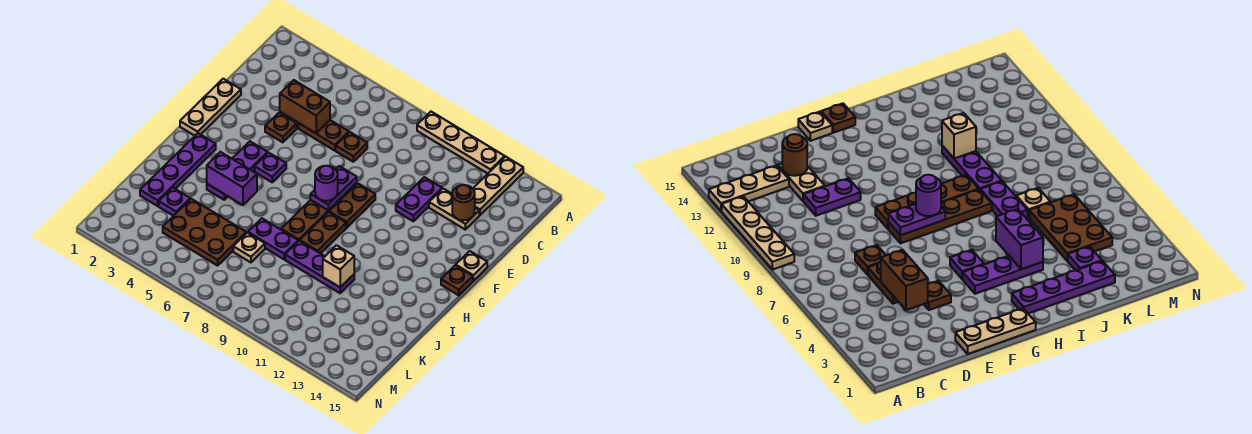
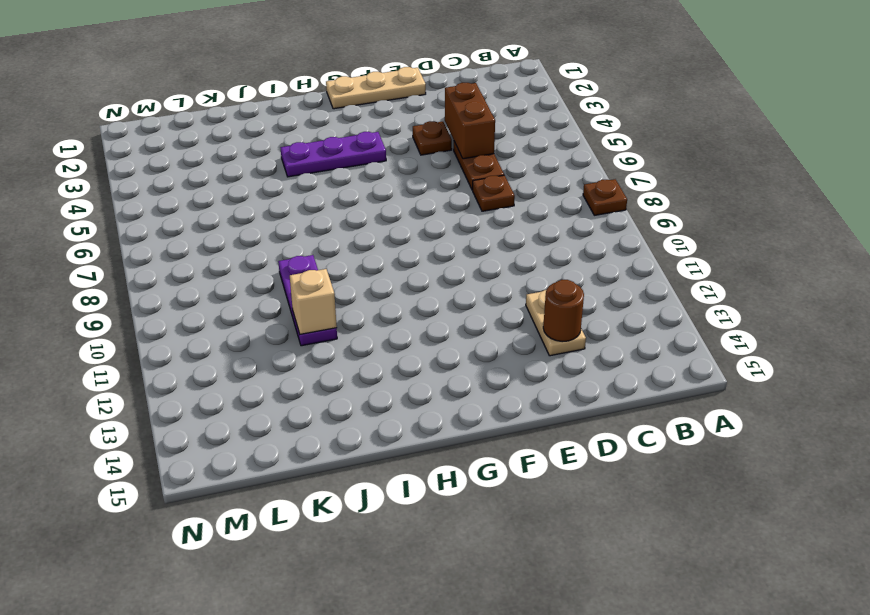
brown 1x1 plate [583,179,627,215] -> brown 1x1 plate moved to [441,265,473,295]
none -> tan 1x4 plate [417,112,505,174]
none -> tan 1x3 plate [473,157,523,215]
none -> purple 1x2 plate [396,177,442,221]

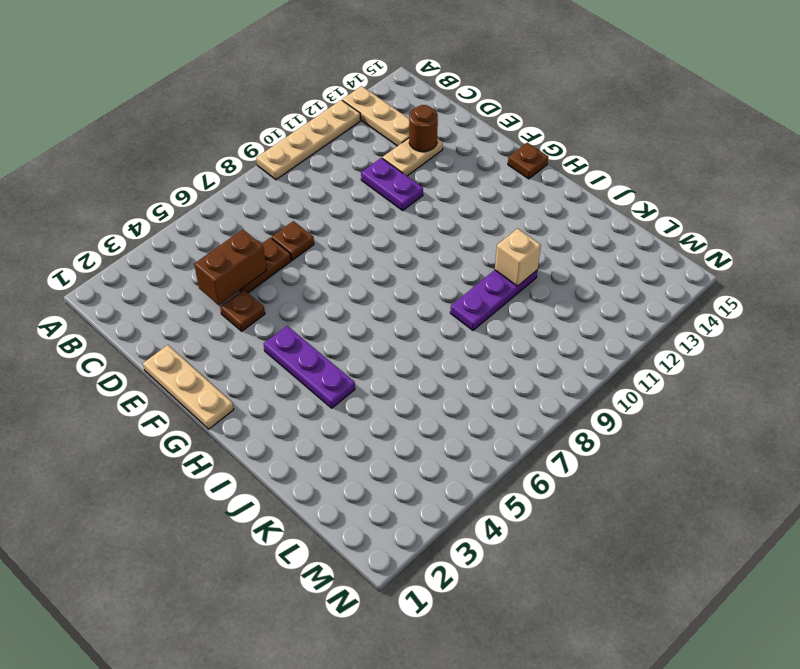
none -> brown 1x4 plate [281,183,357,241]
none -> brown 1x2 plate [329,183,375,228]
none -> tan 1x1 plate [456,251,487,281]

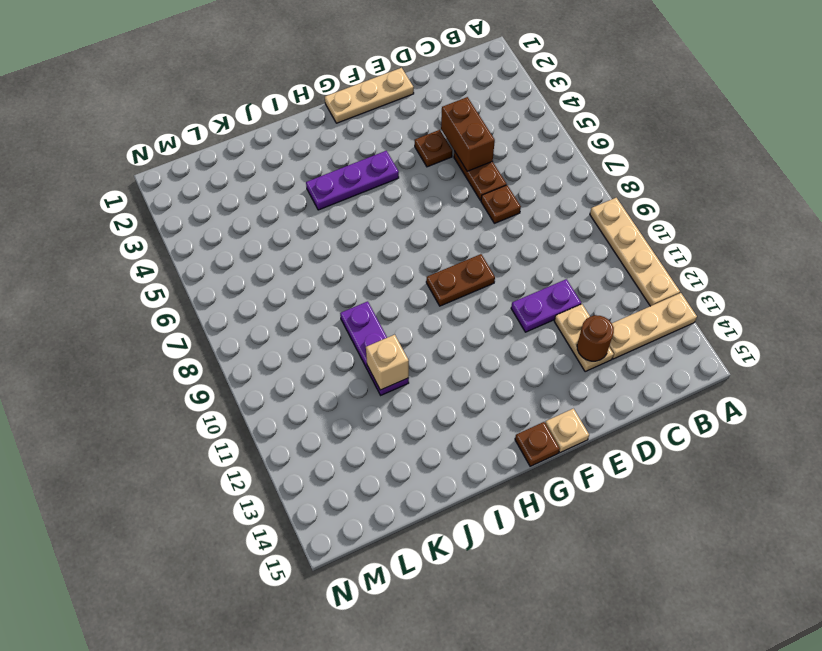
none -> brown 1x4 plate [281,183,357,241]
none -> purple 1x1 plate [255,153,286,182]
none -> purple 1x4 plate [140,133,216,206]

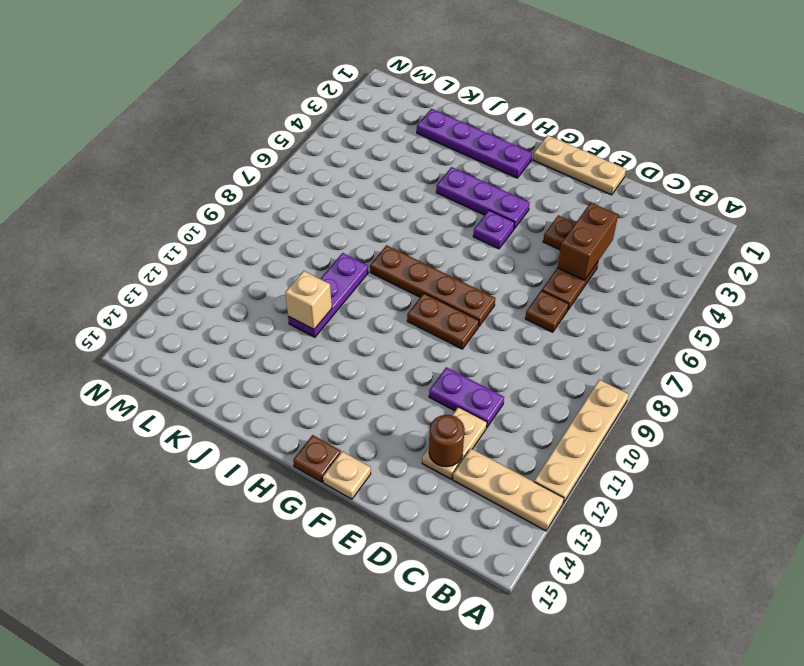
none -> brown 1x2 plate [300,212,346,254]
none -> purple 1x2 plate [248,218,298,259]
none -> purple 1x1 plate [159,188,190,216]

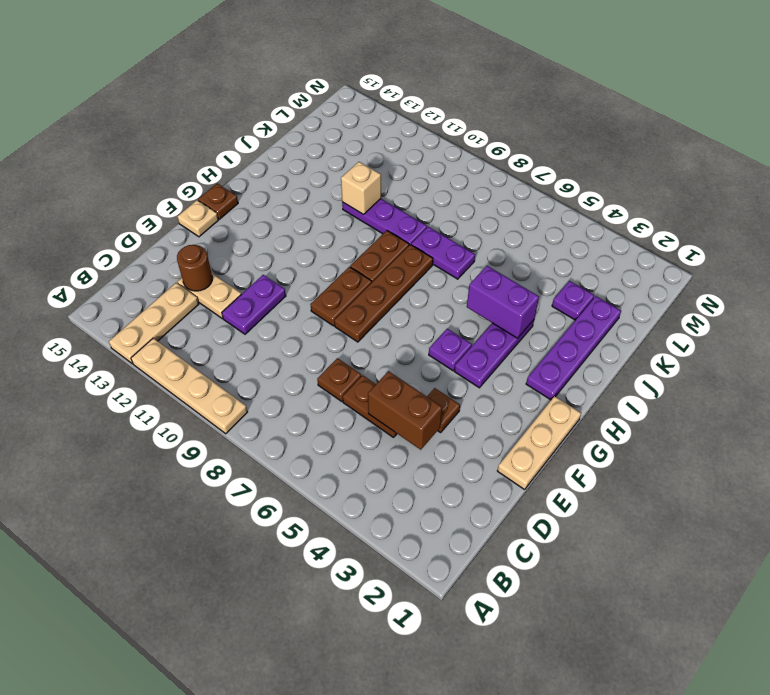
none -> brown 2x3 plate [163,199,246,266]
none -> tan 1x1 plate [233,233,265,262]
none -> purple 1x2 plate [310,166,357,210]

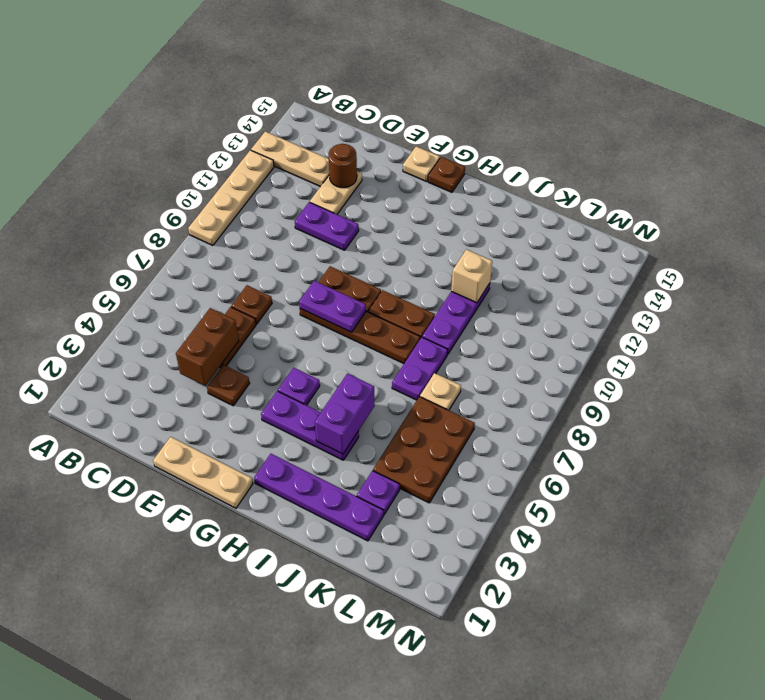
none -> purple 1x1 round brick [315,166,338,201]

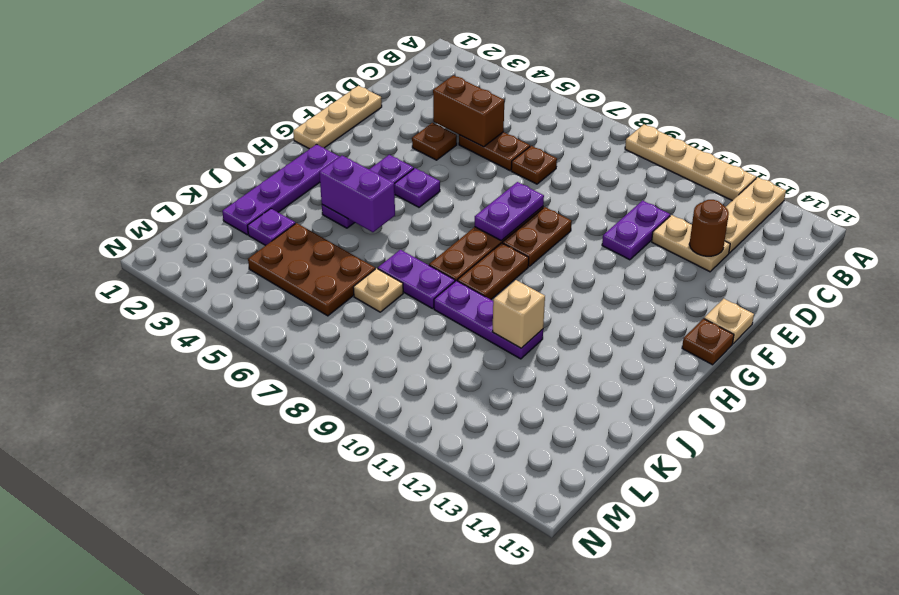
none -> purple 1x1 round brick [315,166,338,201]

